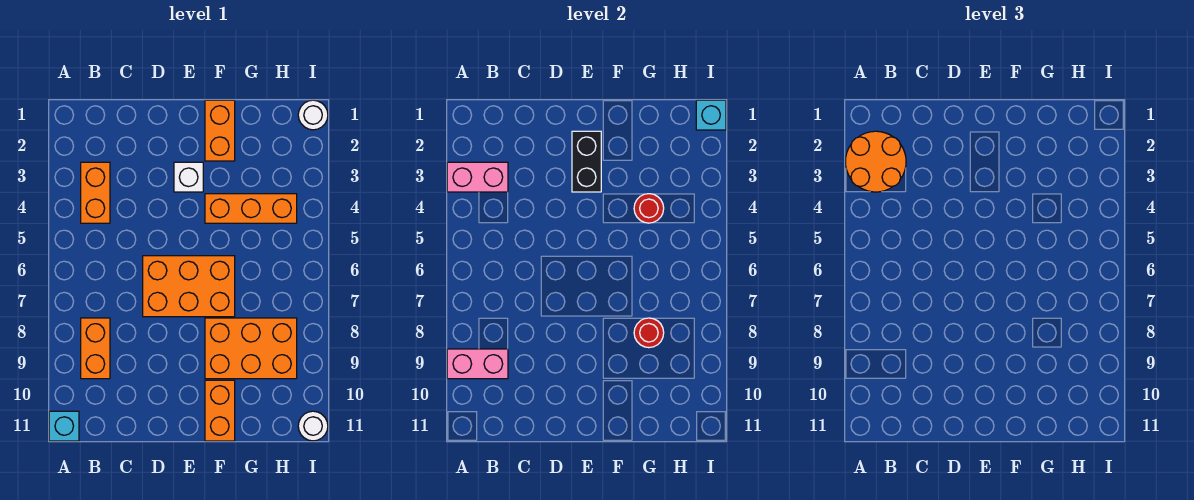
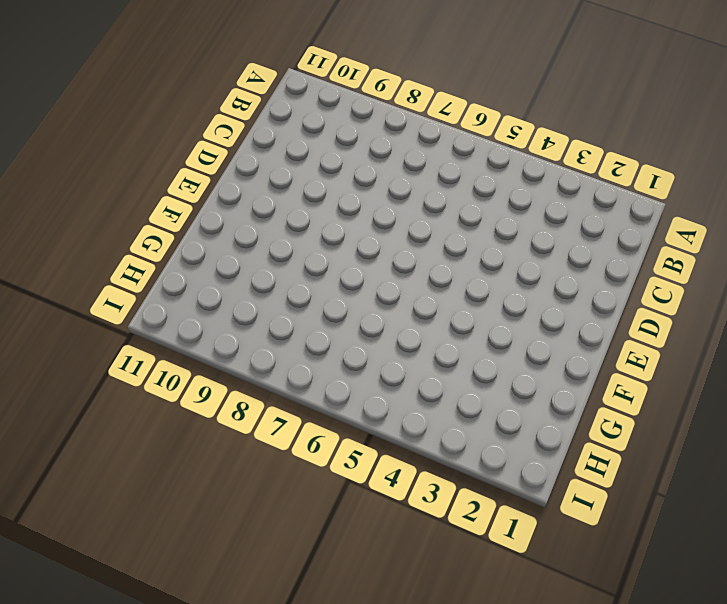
none -> cyan 1x1 brick [49,411,79,441]
none -> orange 1x2 brick [81,162,110,223]
none -> orange 1x2 brick [81,318,110,379]

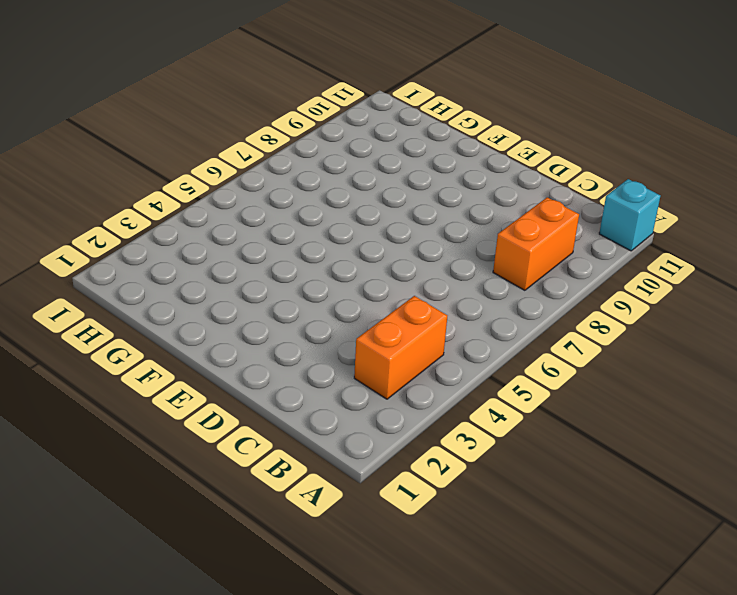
none -> orange 2x3 brick [143,256,235,317]
none -> white 1x1 brick [174,162,203,192]
none -> orange 1x2 brick [205,100,235,161]

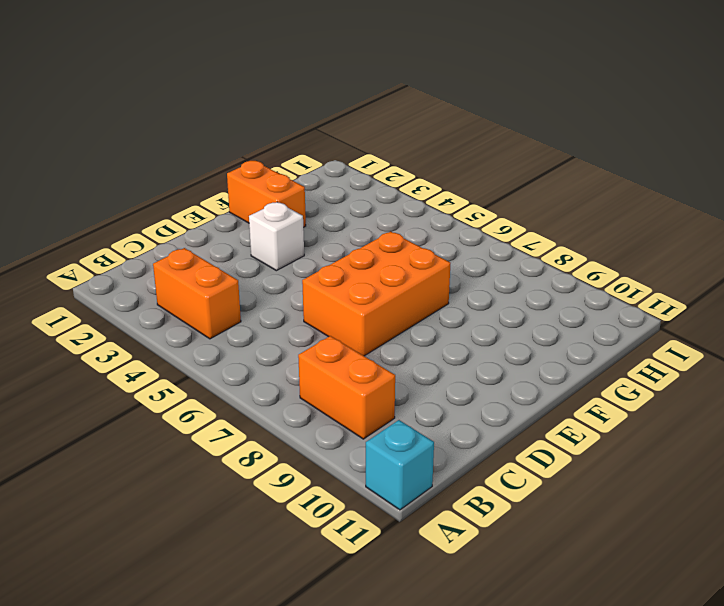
none -> orange 1x3 brick [205,194,297,223]
none -> orange 2x3 brick [205,318,297,379]
none -> orange 1x2 brick [205,380,235,441]

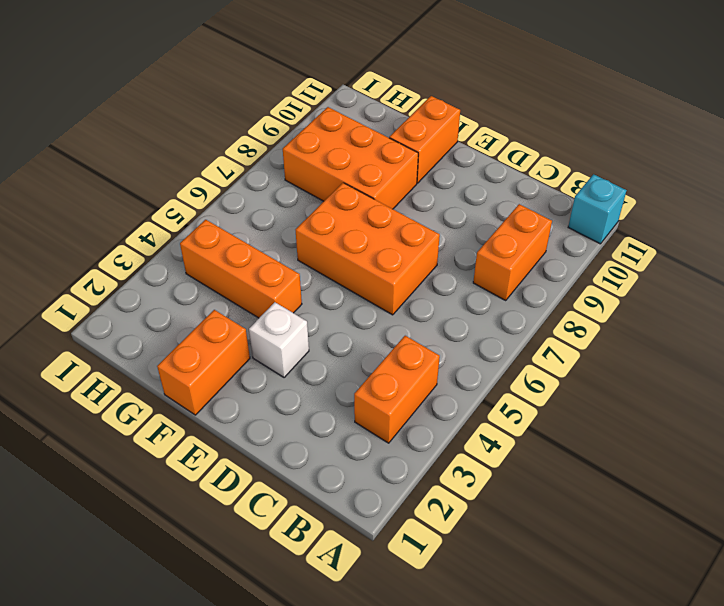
none -> white 1x1 round brick [298,100,328,130]
none -> white 1x1 round brick [298,411,328,441]
none -> pink 1x2 brick [447,162,508,192]

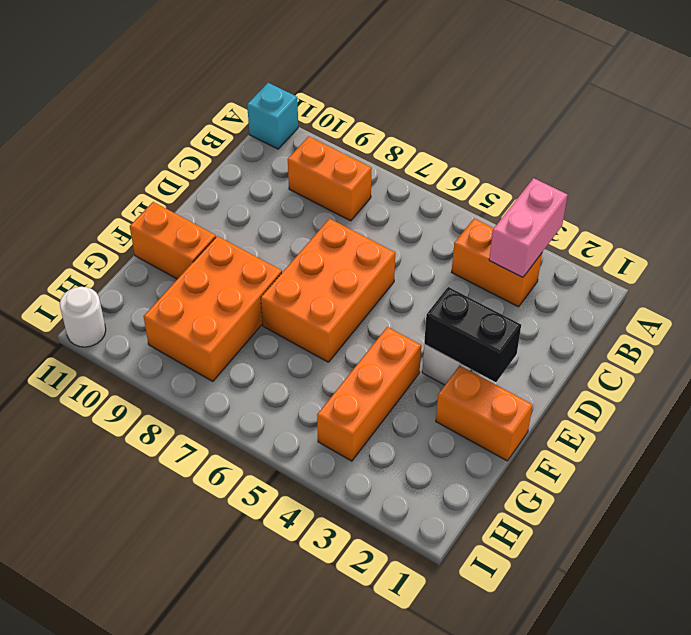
none -> white 1x1 round brick [298,100,328,130]
none -> pink 1x2 brick [447,349,508,379]
none -> red 1x1 round brick [634,194,664,223]

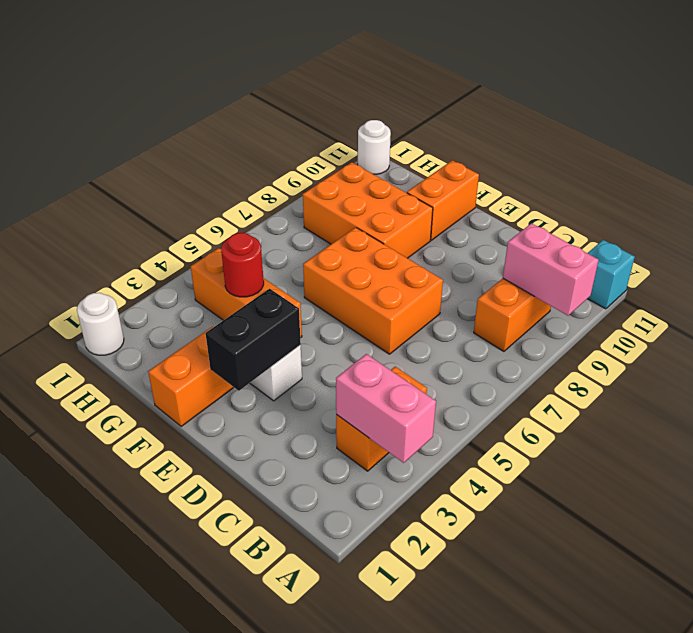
none -> red 1x1 round brick [634,318,664,348]
none -> cyan 1x1 brick [696,100,726,130]
none -> orange 2x2 round brick [845,131,906,192]

